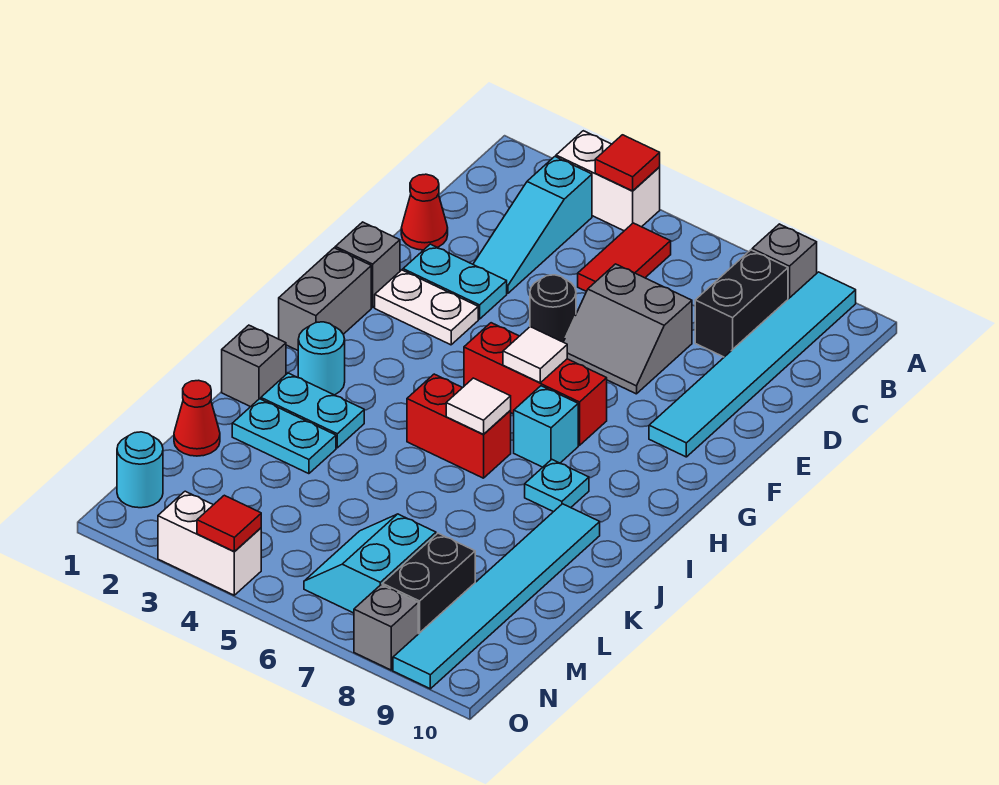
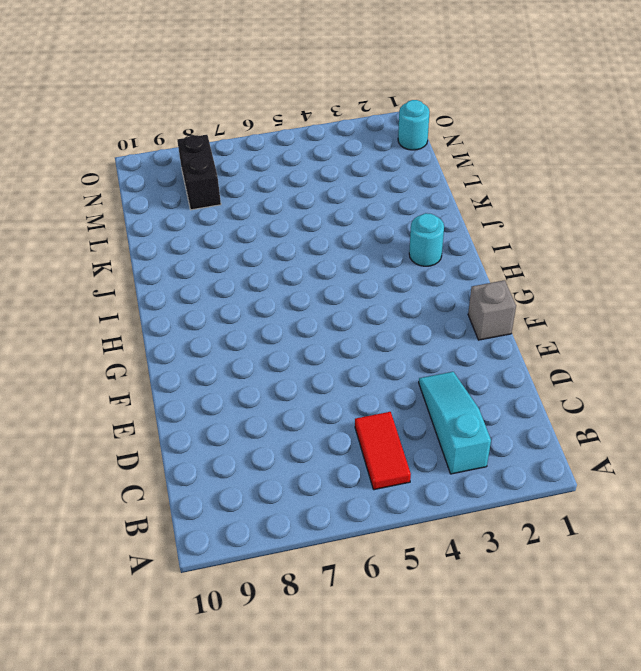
none -> white 1x2 brick [556,131,660,231]
none -> grey 1x1 brick [752,224,817,299]
none -> cyan 1x6 tile [649,272,856,457]
none -> black 1x2 brick [695,250,788,357]

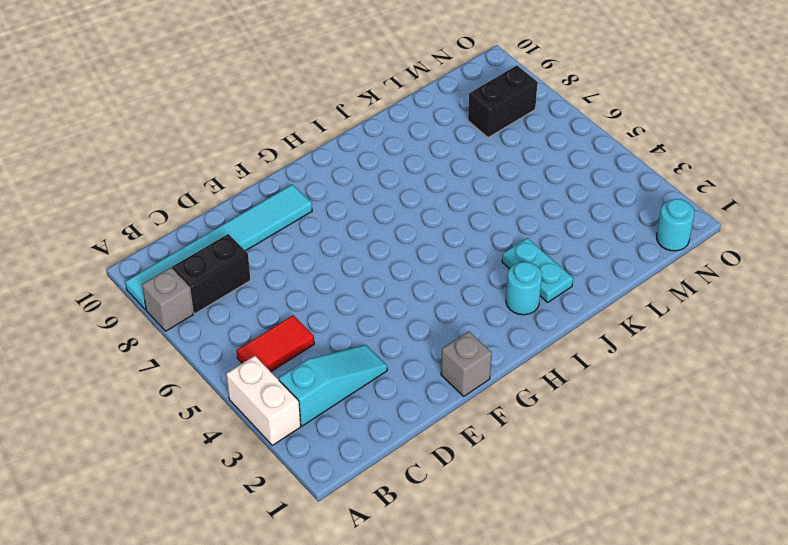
none -> red 1x1 cone [401,174,448,250]
none -> grey 2x2 slope [564,264,692,394]
none -> cyan 1x2 plate [403,244,507,319]
none -> black 1x1 round brick [530,275,576,342]

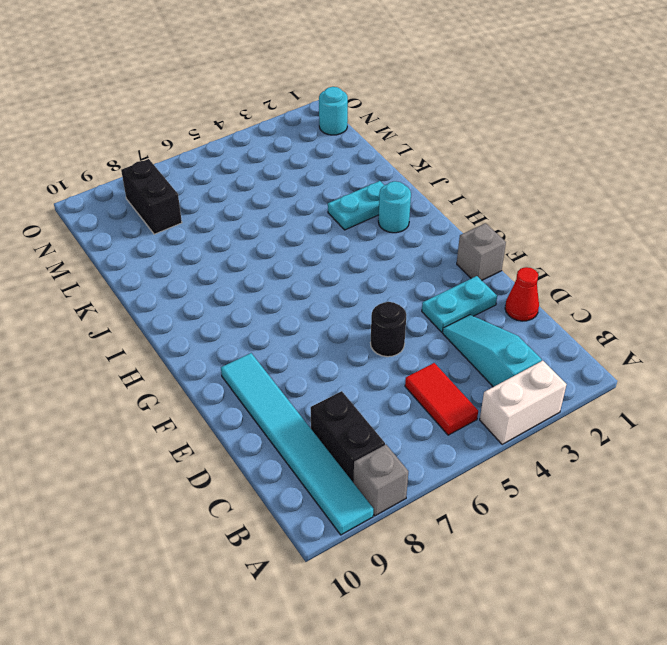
none -> grey 2x2 slope [564,264,692,394]
none -> white 1x2 plate [375,270,478,345]
none -> grey 1x2 brick [279,248,371,350]
none -> red 1x3 brick [464,323,607,445]

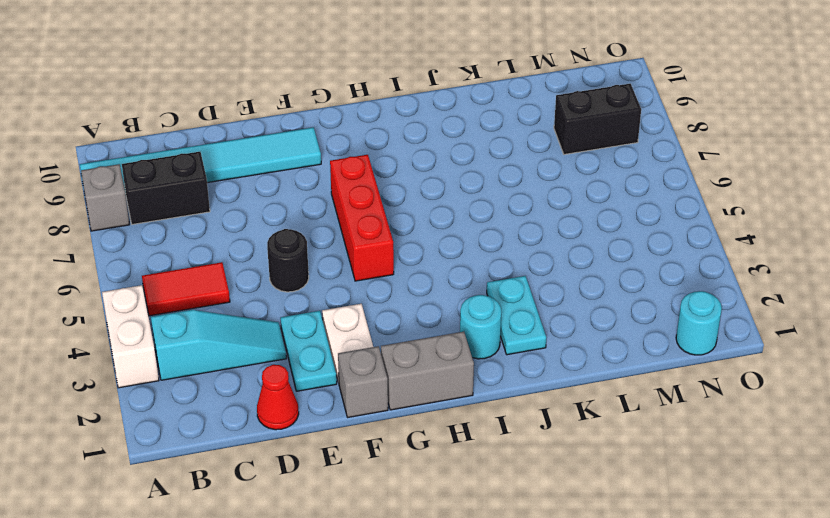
none -> grey 2x2 slope [564,264,692,394]
none -> cyan 1x1 brick [514,386,578,467]
none -> red 1x2 brick [407,374,511,478]
none -> cyan 1x1 plate [525,459,589,512]

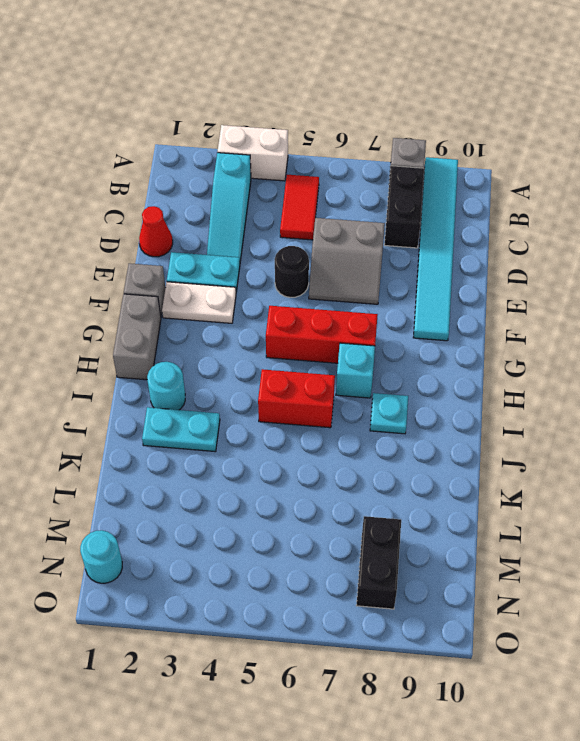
none -> grey 1x1 brick [222,325,286,407]
none -> cyan 1x6 tile [393,504,600,689]
none -> cyan 1x2 plate [232,399,336,474]
none -> red 1x1 cone [174,380,220,456]

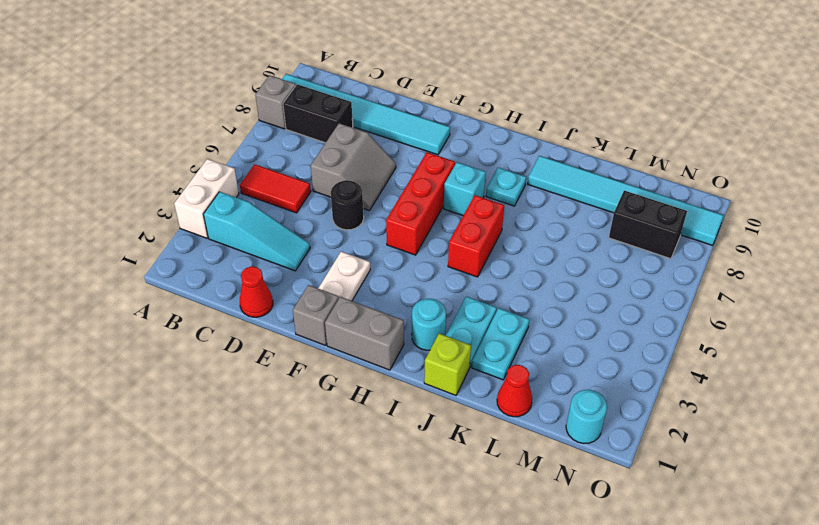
lime 1x1 brick [424,333,471,395] -> grey 1x1 brick [222,325,286,407]
none -> cyan 1x2 plate [403,244,507,319]
none -> cyan 2x2 slope [304,514,436,613]
none -> white 1x2 brick [158,491,261,595]
none -> grey 1x1 brick [354,585,418,670]

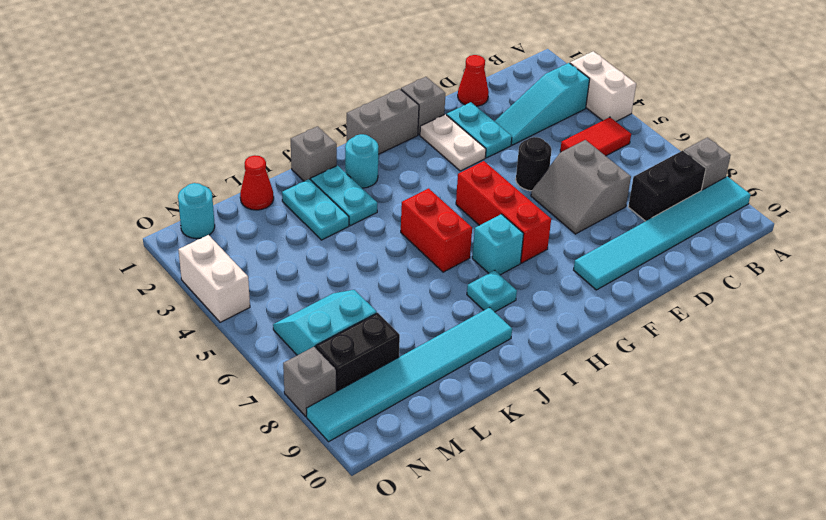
none -> red 1x1 tile [595,135,660,191]
none -> white 1x1 tile [503,327,567,383]
none -> white 1x1 tile [446,378,511,435]
none -> red 1x1 tile [197,495,261,552]

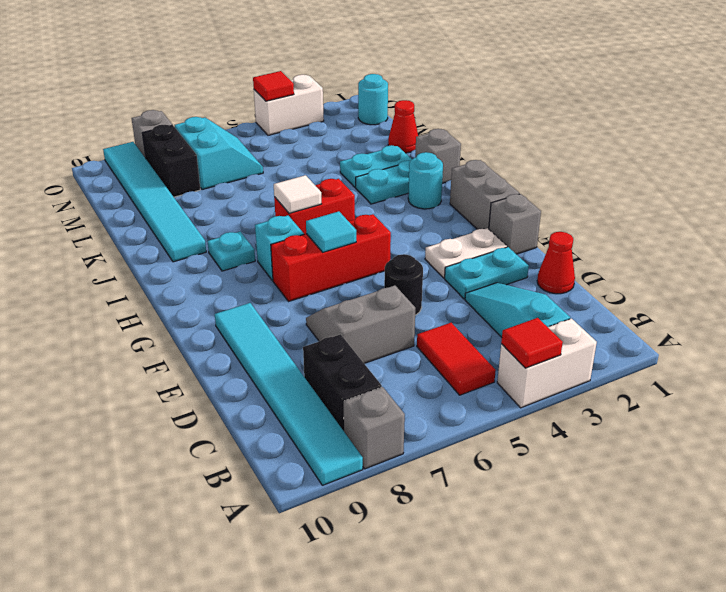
cyan 1x1 tile [306,211,356,252] -> white 1x1 tile [503,327,567,383]

